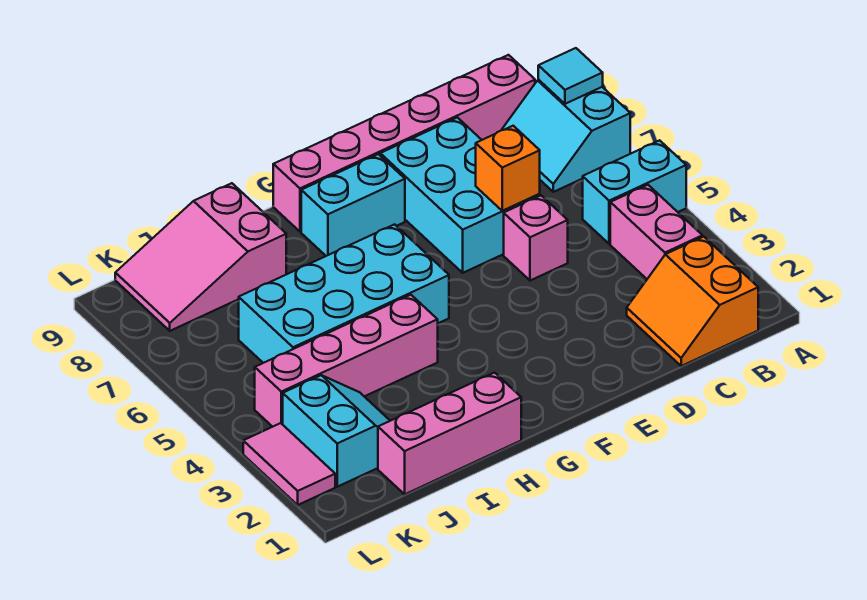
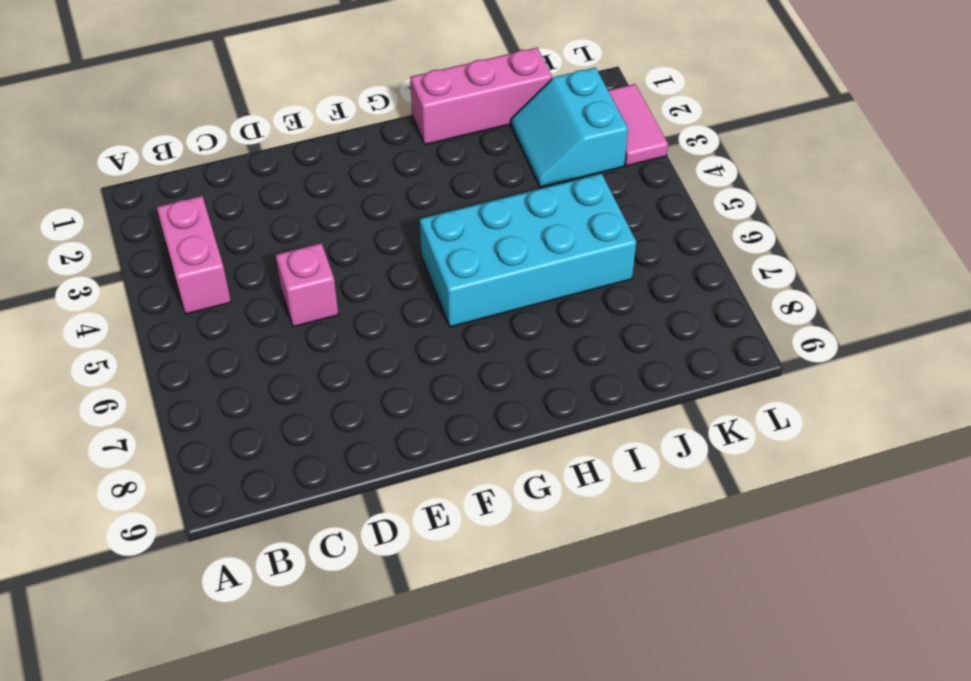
none -> cyan 1x2 brick [583,140,686,244]
none -> cyan 2x2 slope [502,80,630,192]
none -> orange 2x2 slope [627,237,758,366]

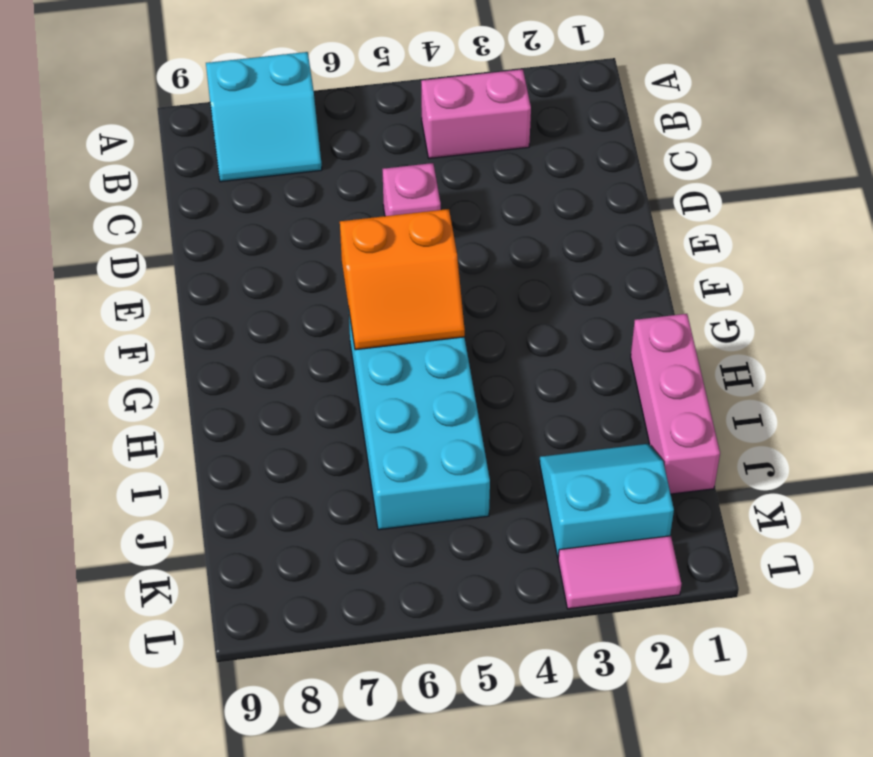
orange 2x2 slope [340,209,465,350] -> orange 2x2 slope moved to [627,237,758,366]
none -> cyan 1x2 brick [583,140,686,244]
none -> pink 1x6 brick [273,55,535,232]
none -> cyan 2x3 brick [380,118,540,273]

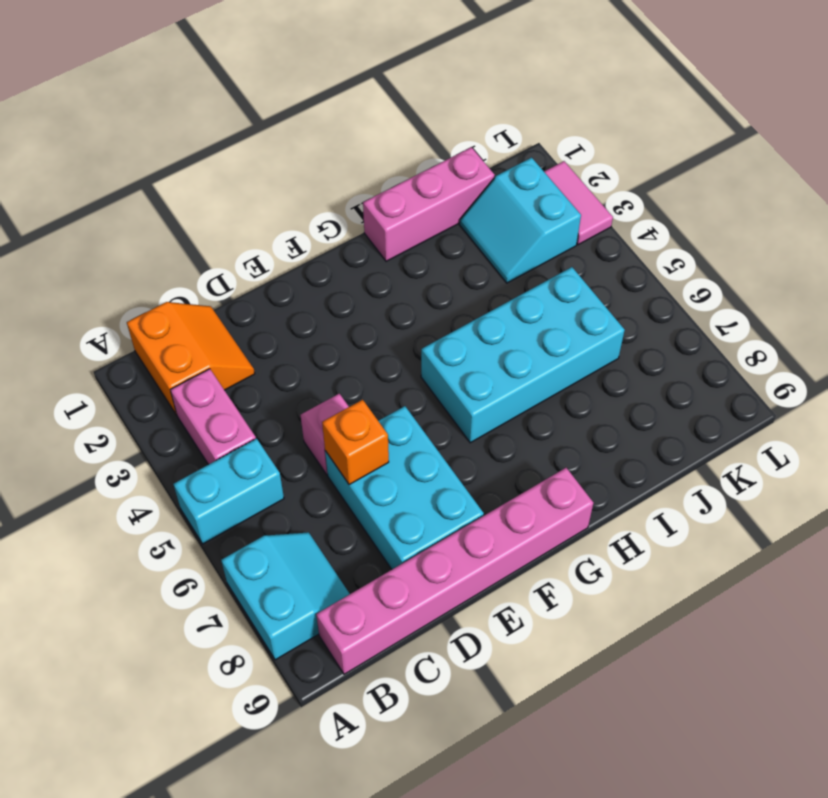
none -> cyan 1x2 brick [301,154,405,256]
none -> pink 1x4 brick [255,295,438,427]
none -> pink 2x3 slope [115,183,286,331]

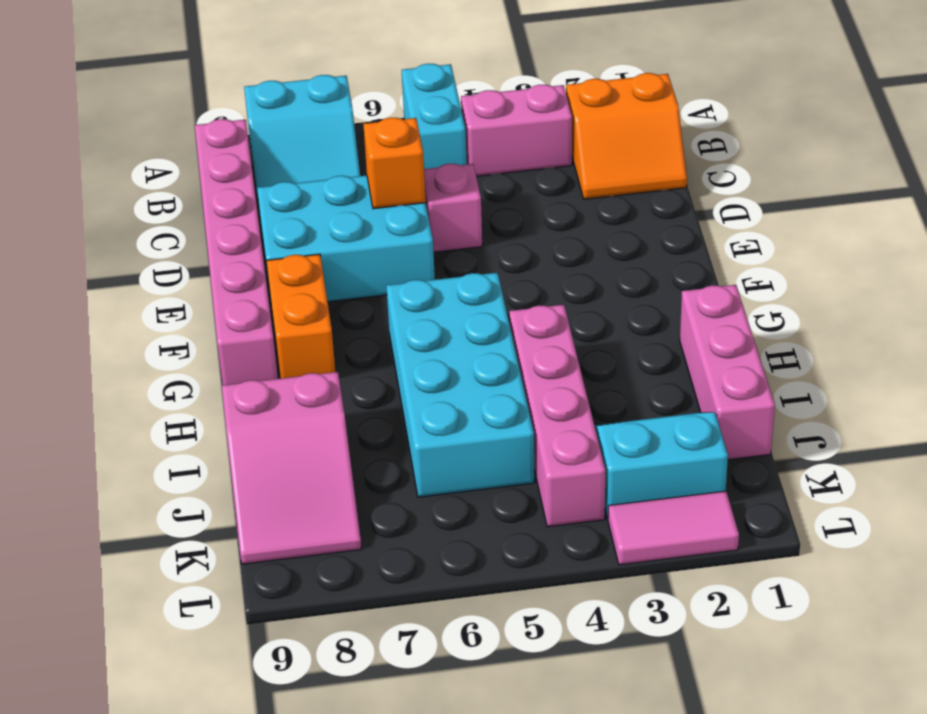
orange 1x2 brick [266,254,335,378] -> cyan 1x2 brick [301,154,405,256]
none -> cyan 1x1 tile [538,48,603,104]

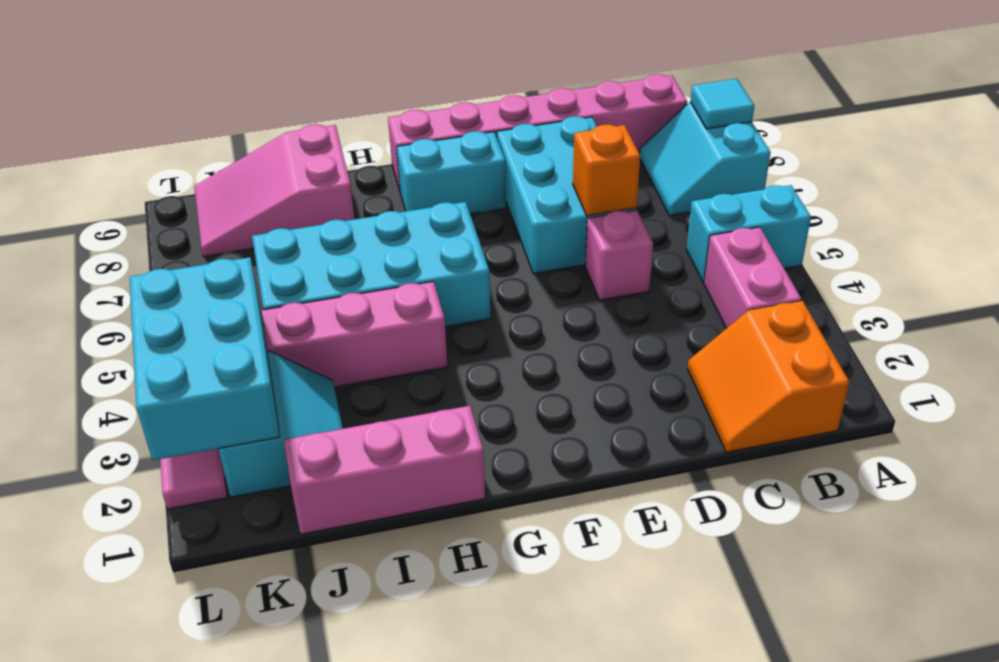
cyan 2x3 brick [130,257,280,460] -> none

